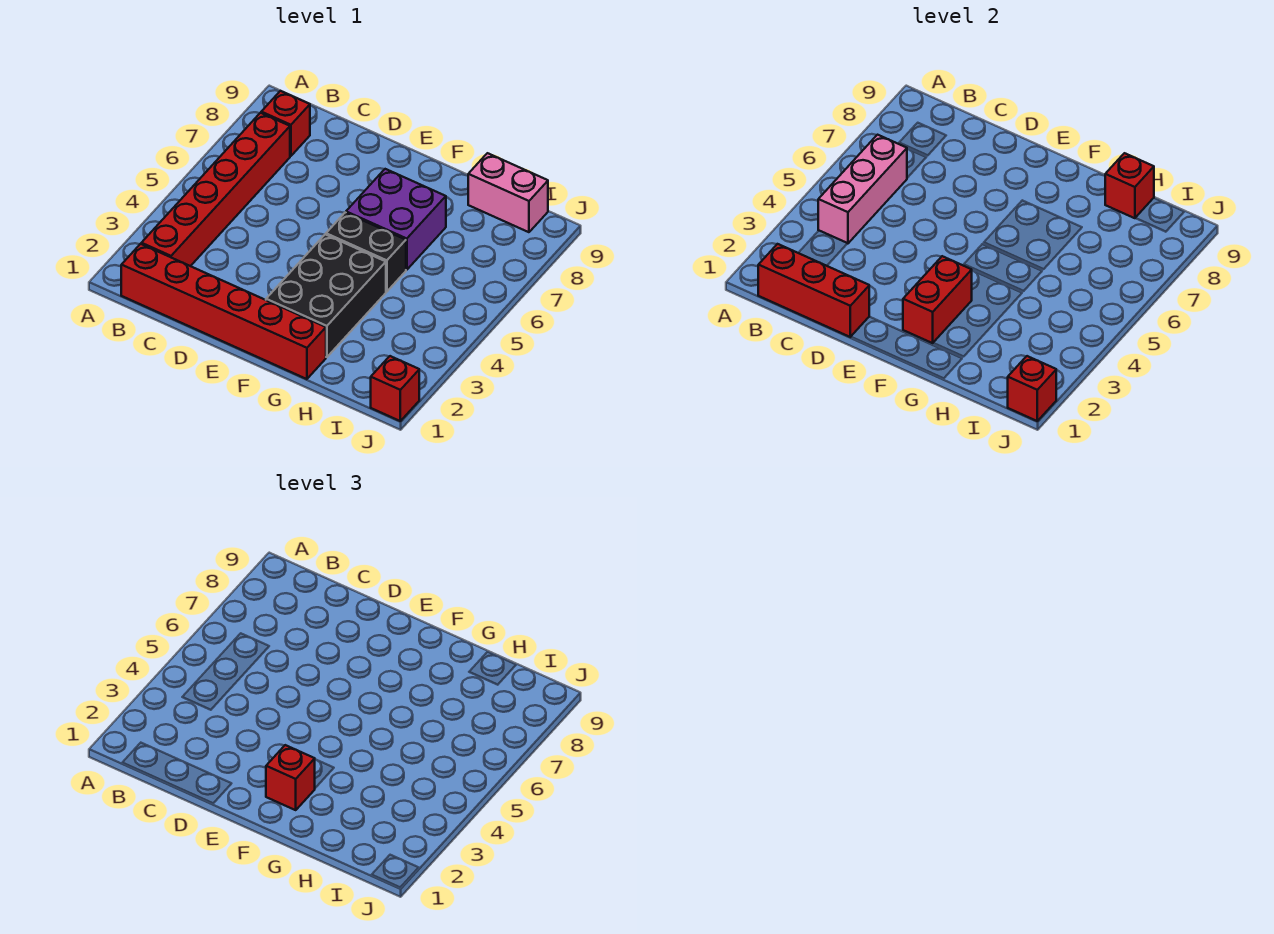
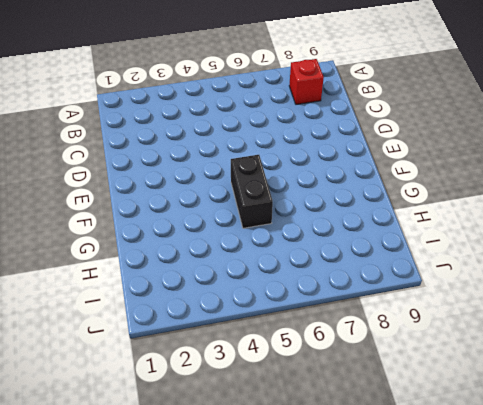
none -> red 1x6 brick [121,244,326,379]
none -> red 1x6 brick [141,113,290,266]
none -> black 2x3 brick [266,234,386,357]

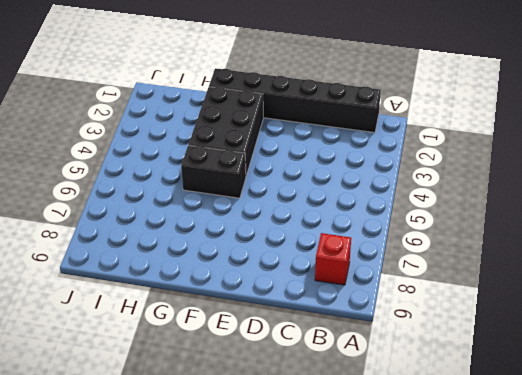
black 1x6 brick [209,68,381,133] -> red 1x6 brick [121,244,326,379]
none -> red 1x6 brick [141,113,290,266]
none -> purple 2x2 brick [346,169,446,270]
none -> pink 1x2 brick [468,153,548,232]

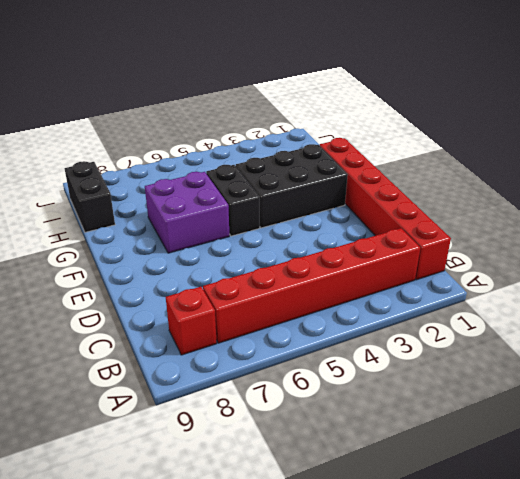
black 1x2 brick [64,161,115,232] -> pink 1x2 brick [468,153,548,232]
none -> red 1x1 brick [371,356,419,421]
none -> red 1x3 brick [758,244,869,337]
none -> pink 1x3 brick [818,135,907,243]

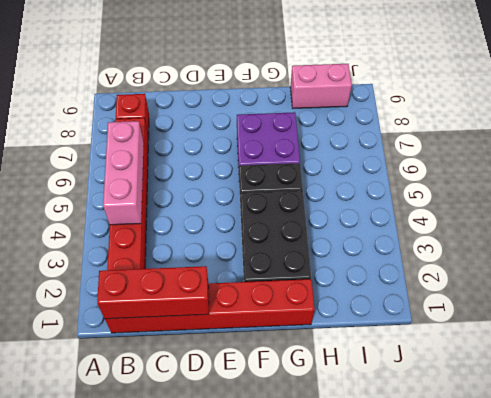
none -> red 1x1 brick [371,356,419,421]
none -> red 1x2 brick [903,256,972,343]
none -> red 1x1 brick [1105,153,1154,218]

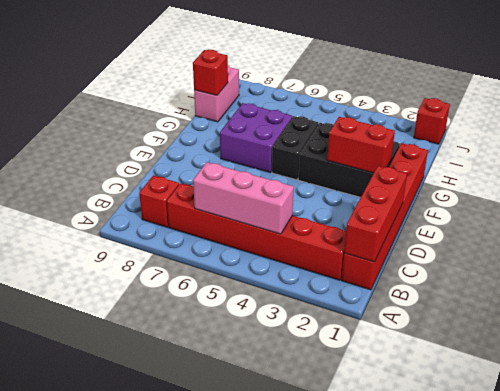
none -> red 1x1 brick [1008,356,1056,421]
none -> red 1x1 brick [266,745,315,810]

